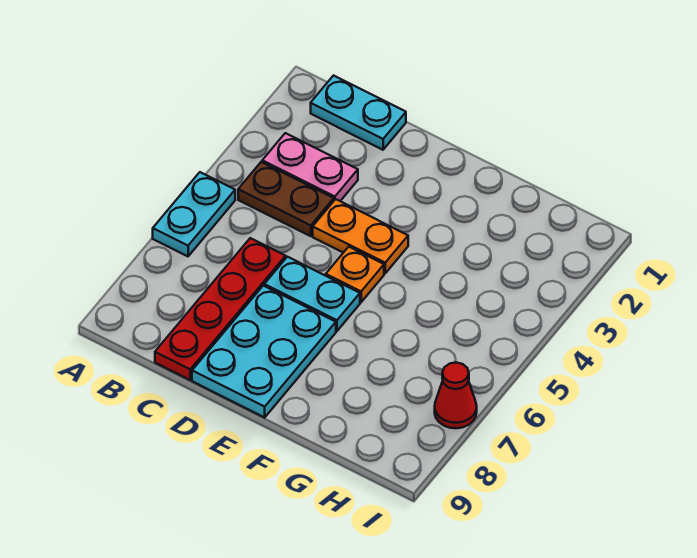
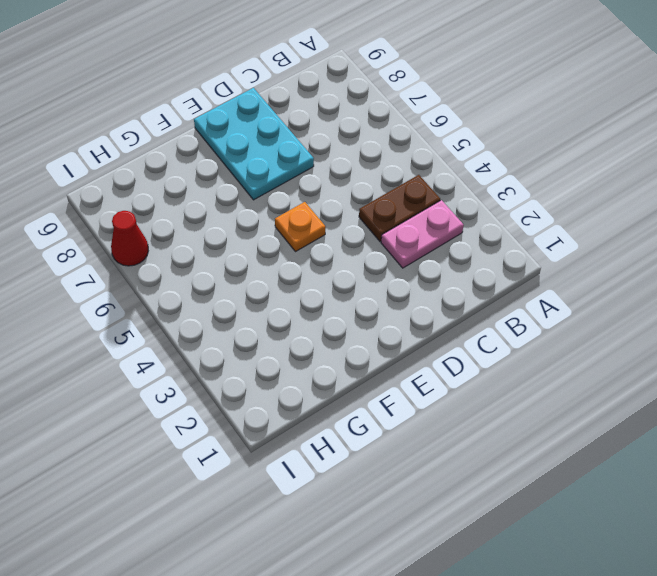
none -> cyan 1x2 plate [153,172,235,256]
none -> cyan 1x2 plate [311,76,406,150]

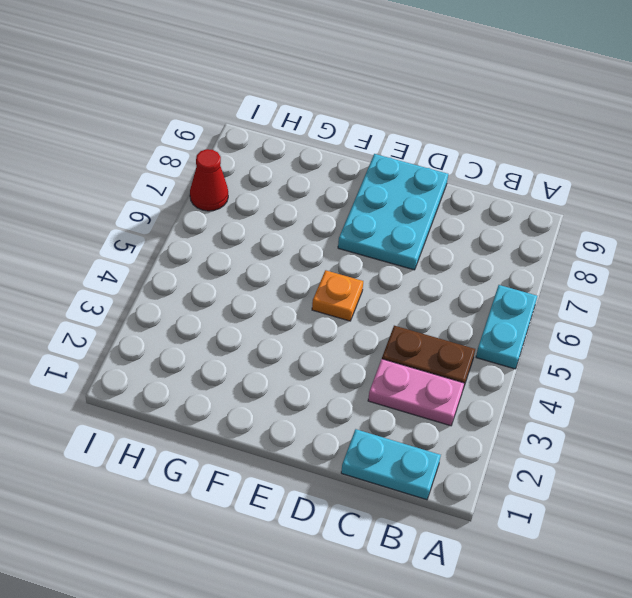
none -> red 1x4 plate [155,238,286,380]
none -> orange 1x2 plate [313,199,408,273]

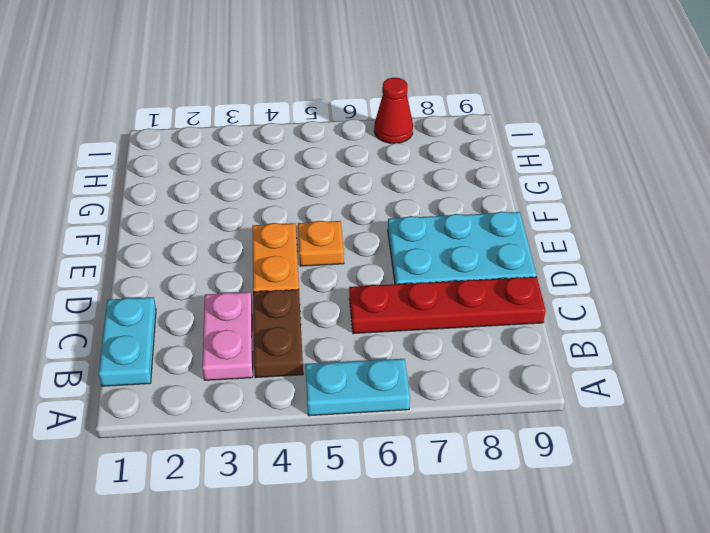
none -> cyan 1x2 plate [264,257,360,331]

